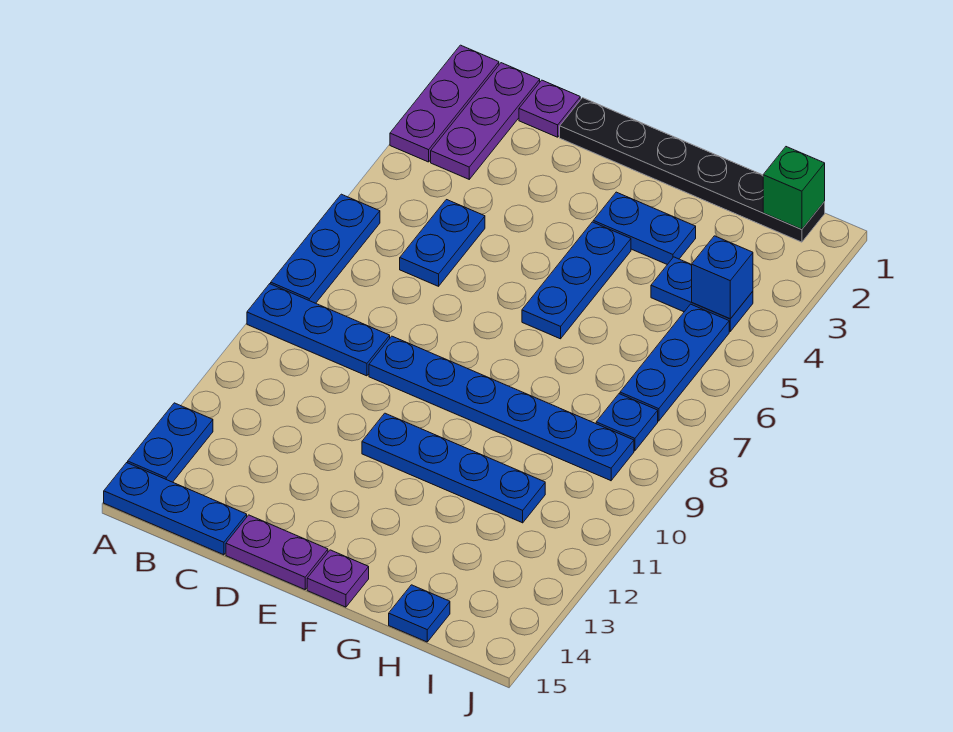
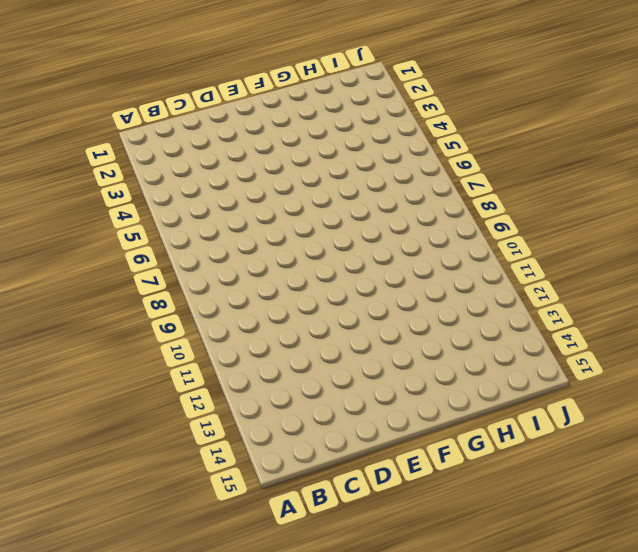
none -> purple 1x3 plate [390,45,499,162]
none -> blue 1x3 plate [271,194,380,303]
none -> blue 1x3 plate [247,284,390,376]

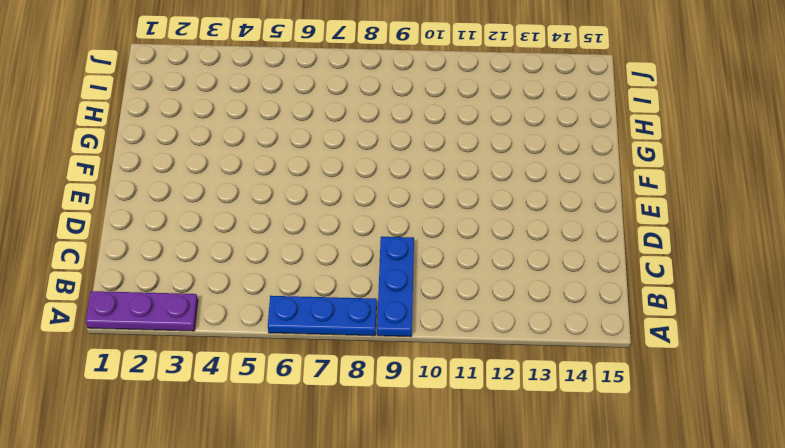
none -> blue 1x2 plate [128,403,213,482]
none -> blue 1x3 plate [104,463,247,555]
none -> purple 1x3 plate [431,63,540,179]

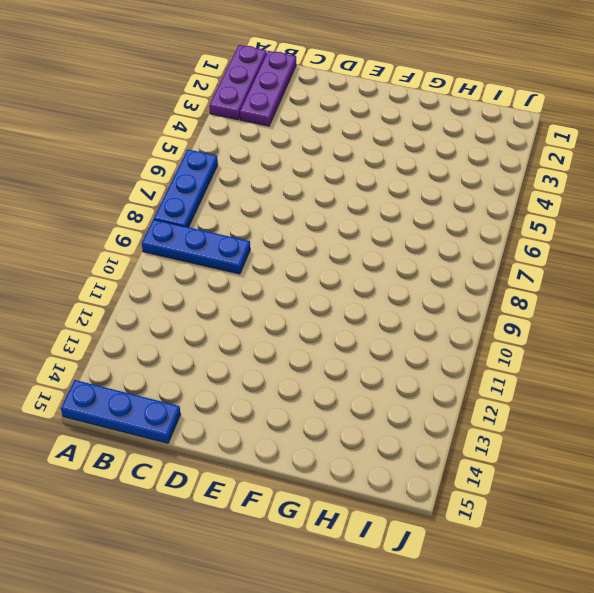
none -> blue 1x2 plate [128,403,213,482]
none -> purple 1x1 plate [519,80,580,137]
none -> blue 1x2 plate [400,200,485,286]

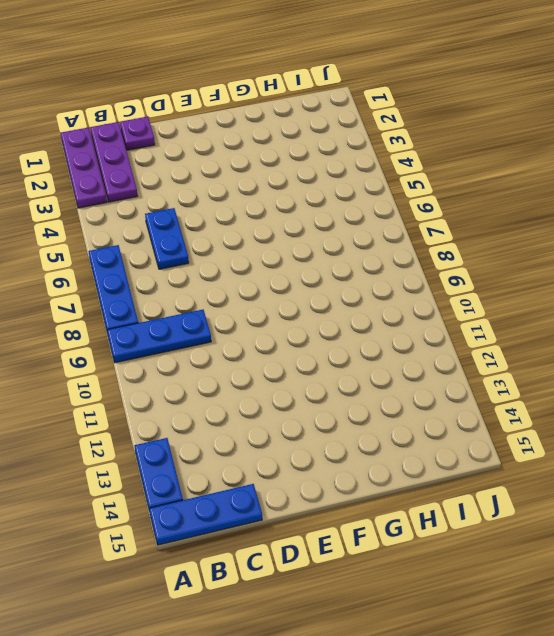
none -> black 1x6 plate [560,98,825,242]
none -> blue 1x6 plate [369,336,634,481]
none -> purple 1x2 plate [226,515,328,589]

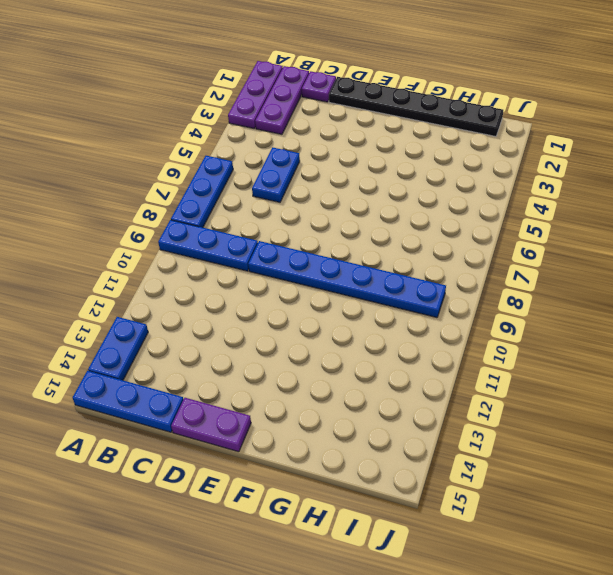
none -> blue 1x4 plate [362,413,545,523]
none -> blue 1x2 plate [593,192,696,265]
none -> blue 1x3 plate [522,222,631,339]

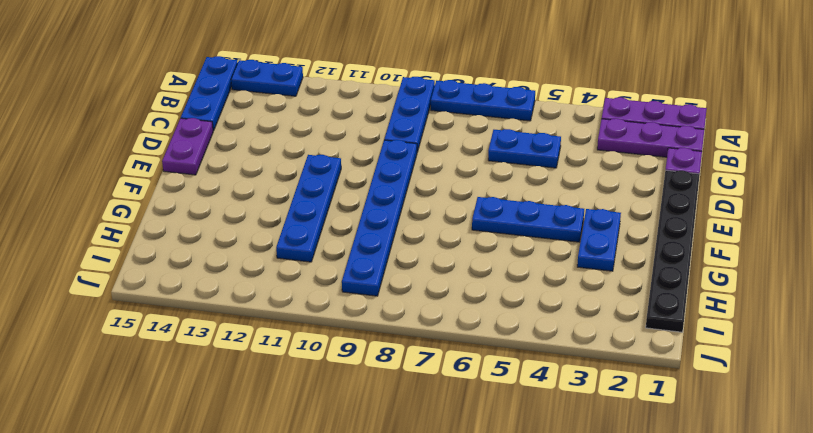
none -> purple 1x1 plate [307,550,369,607]
none -> blue 1x2 plate [651,257,753,331]
none -> blue 1x1 plate [389,585,450,642]

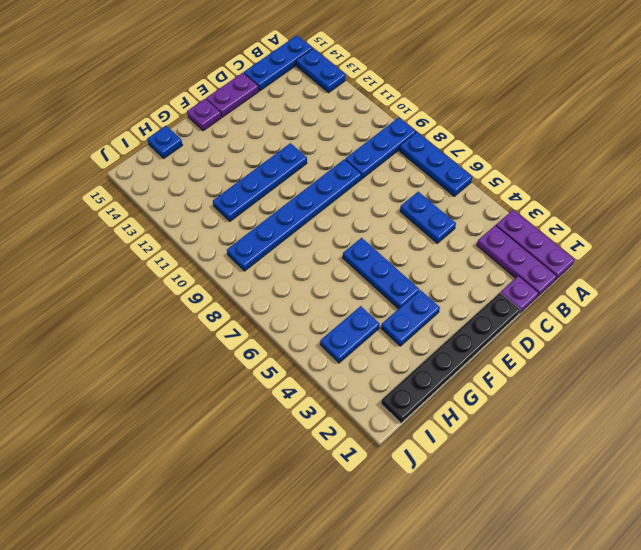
none -> blue 1x3 plate [620,304,729,421]
none -> blue 1x1 plate [596,394,658,451]
none -> green 1x1 brick [763,147,825,229]

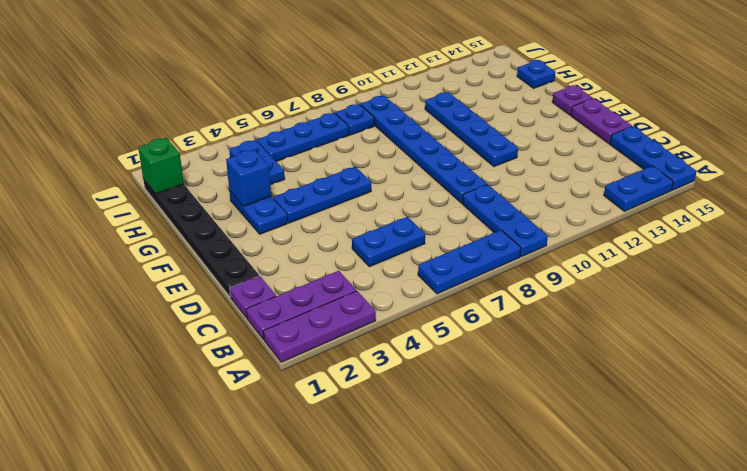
blue 1x1 brick [226,150,271,207] -> blue 1x1 brick moved to [692,236,753,319]

